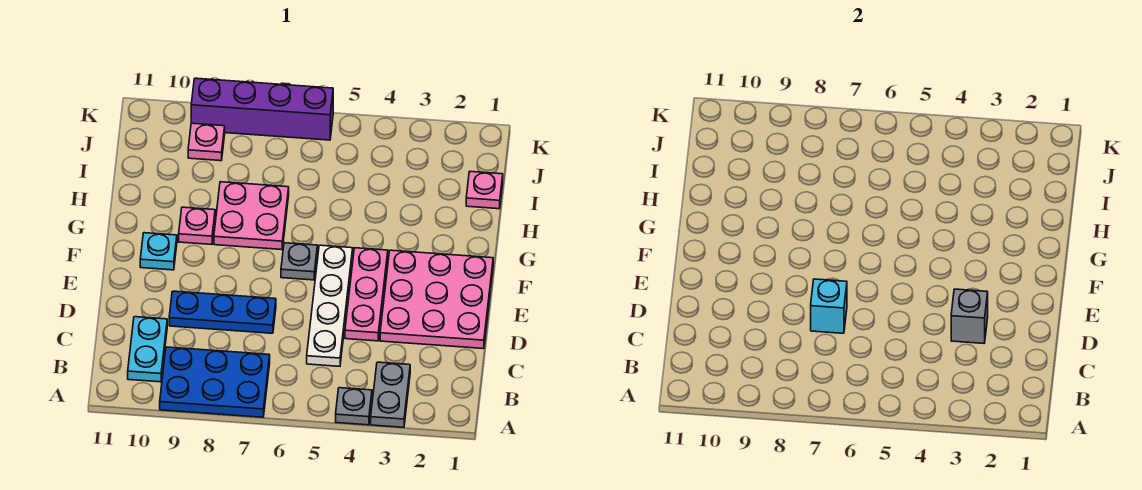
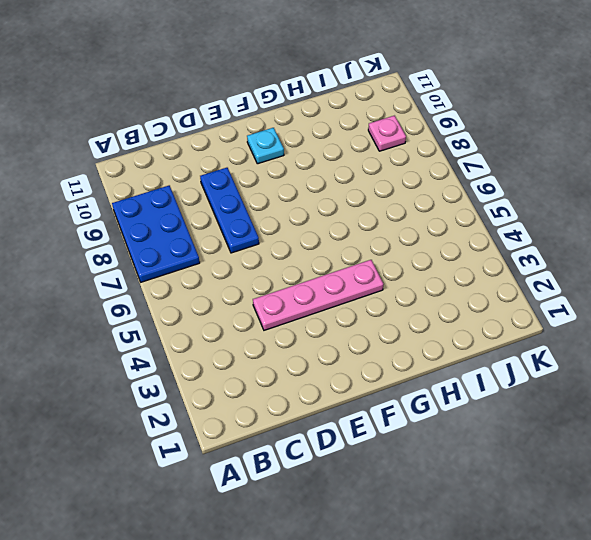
pink 1x4 plate [253,260,383,330] -> pink 1x3 plate [345,248,388,341]
none -> grey 1x2 plate [371,362,410,427]
none -> grey 1x1 plate [336,388,372,425]
none -> cyan 1x2 plate [128,317,167,382]

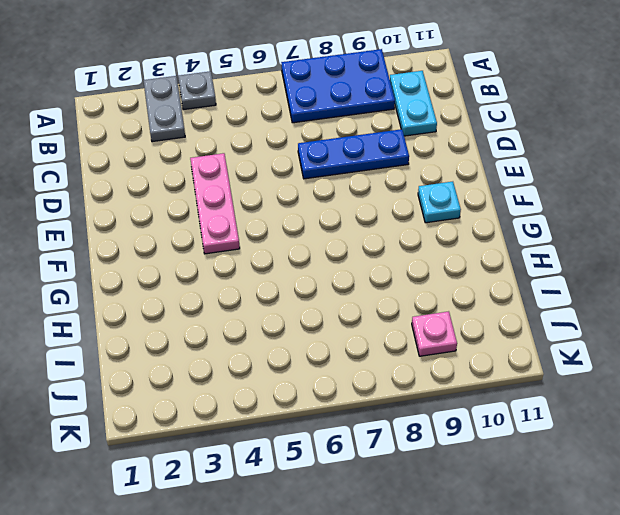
none -> white 1x4 plate [307,245,353,366]
none -> pink 3x3 plate [380,250,493,349]
none -> grey 1x1 plate [281,243,318,280]

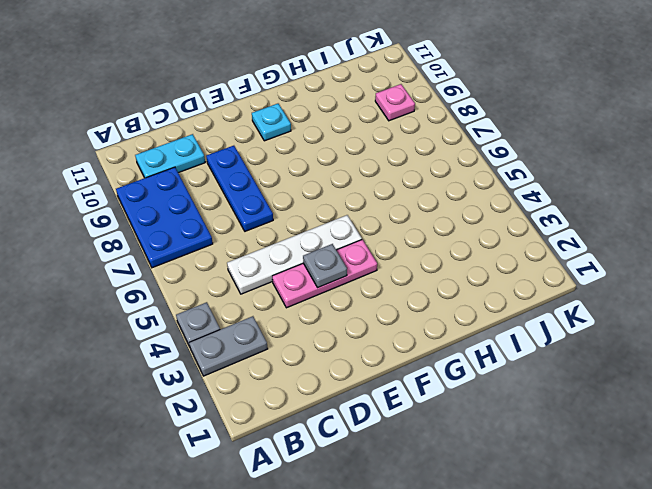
grey 1x1 plate [303,244,347,288] -> grey 1x1 plate moved to [281,243,318,280]
none -> pink 3x3 plate [380,250,493,349]
none -> pink 2x2 plate [214,182,289,250]
none -> pink 1x1 plate [179,207,215,245]

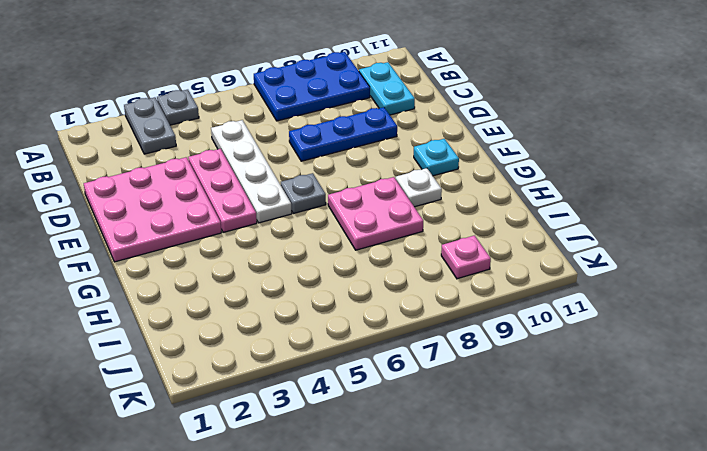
white 1x1 plate [396,168,442,207] -> pink 1x1 plate [179,207,215,245]
none -> pink 1x1 plate [466,172,503,209]
none -> purple 1x4 brick [191,78,333,140]
none -> grey 1x1 brick [951,289,988,343]

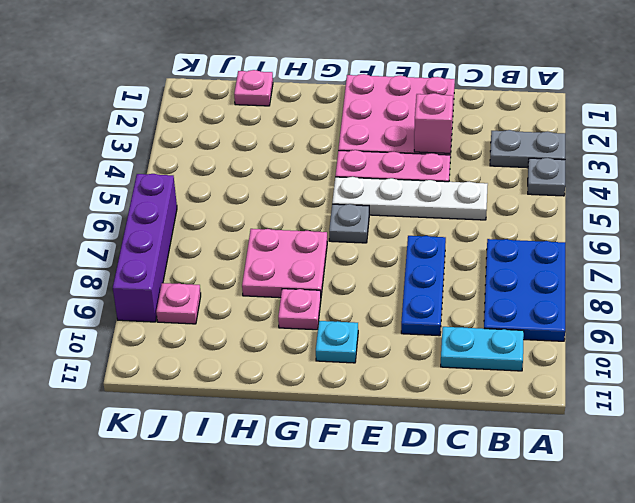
pink 1x1 brick [414,93,453,153] -> grey 1x1 brick [951,289,988,343]
none -> cyan 1x1 brick [811,279,847,333]

